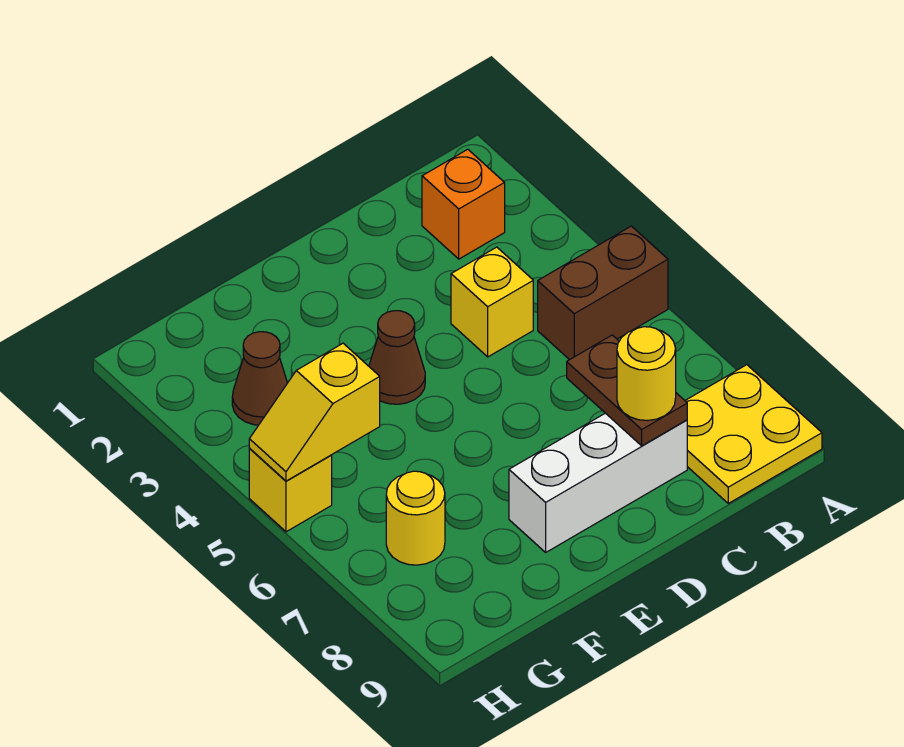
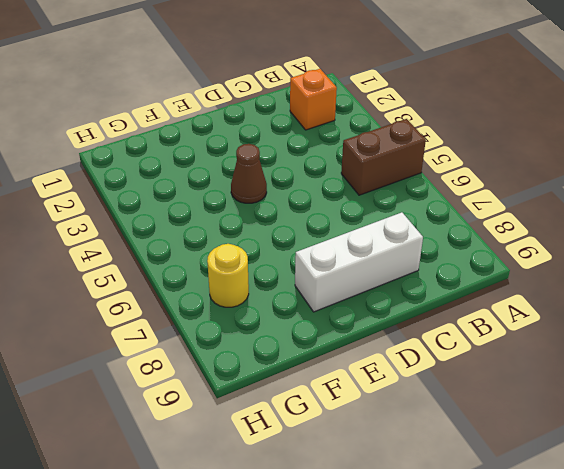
none -> yellow 2x2 plate [685,365,822,503]
none -> yellow 1x1 brick [451,247,533,357]
none -> brown 1x1 cone [232,332,287,425]

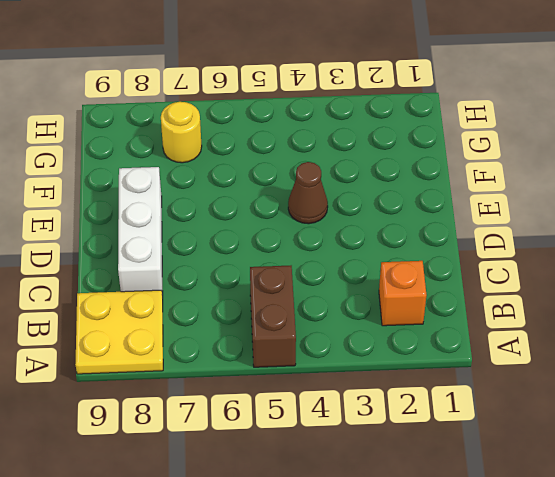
none -> yellow 1x1 brick [451,247,533,357]
none -> brown 1x1 cone [232,332,287,425]
none -> yellow 1x1 brick [249,449,332,532]

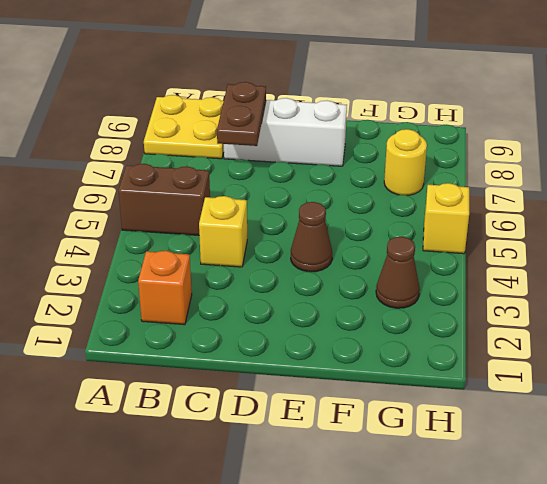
none -> yellow 1x2 slope [249,343,380,481]
none -> yellow 1x1 round brick [617,327,676,420]

